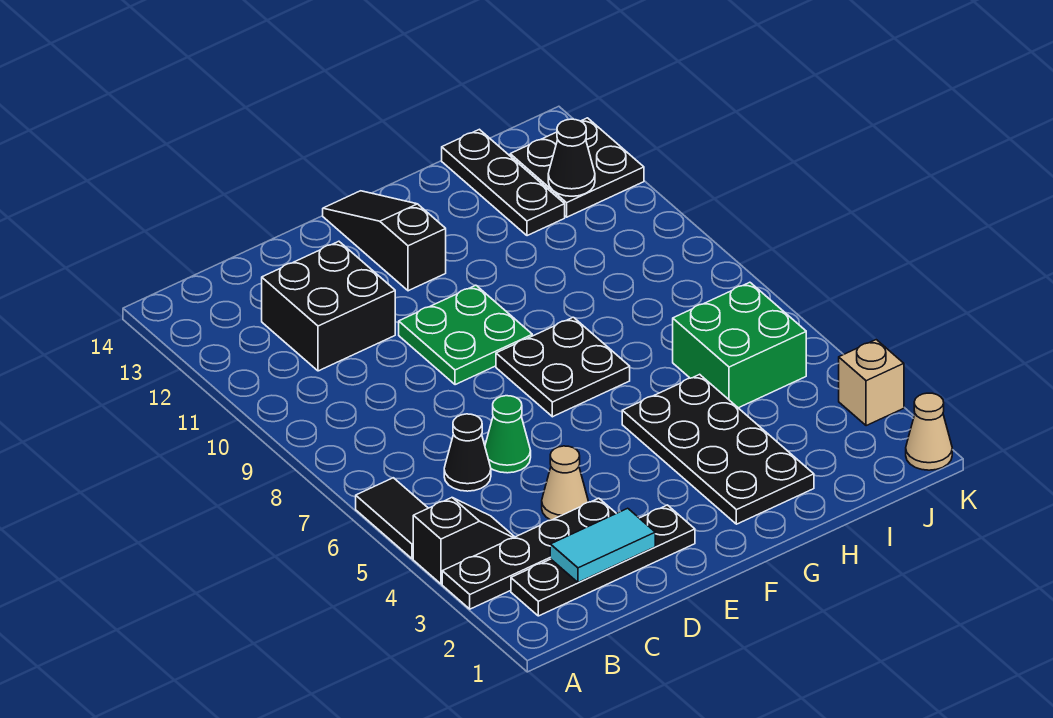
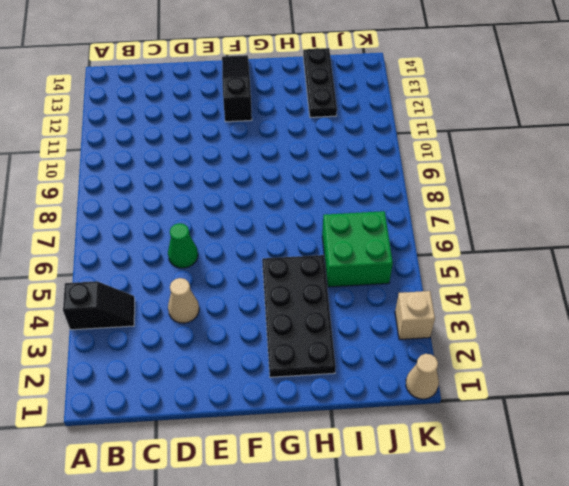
none -> black 1x4 plate [442,498,616,609]
none -> black 1x2 tile [356,478,428,559]
none -> black 1x4 plate [511,505,695,616]

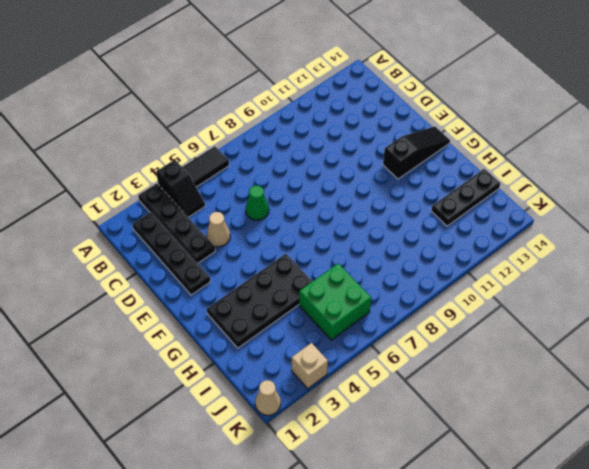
none -> black 1x1 cone [444,414,491,491]
none -> black 2x2 brick [262,241,395,371]
none -> green 2x2 plate [399,285,532,385]

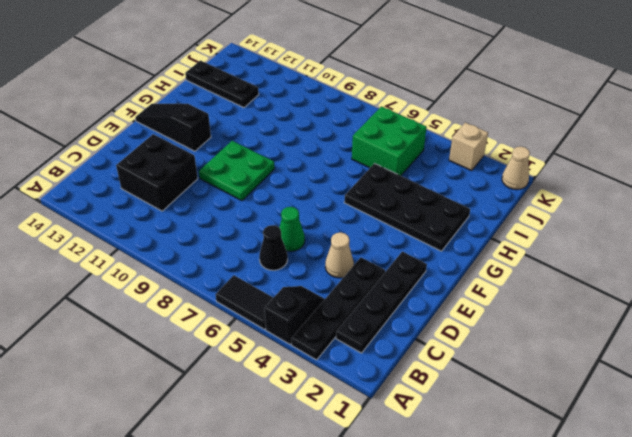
none -> black 2x2 plate [496,317,630,417]
none -> black 2x2 plate [510,118,644,217]
none -> cyan 1x2 tile [550,508,655,582]

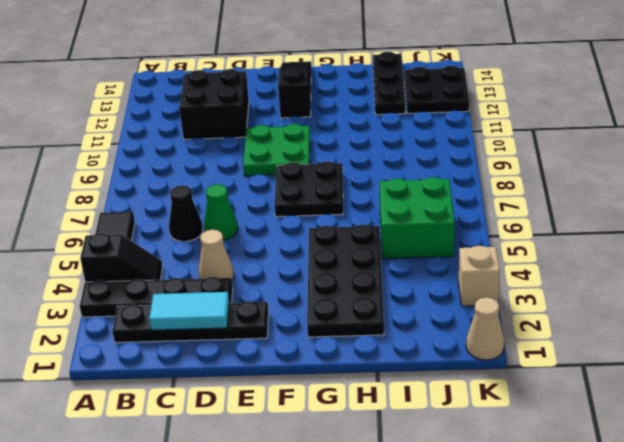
none -> black 1x1 cone [548,119,595,196]

